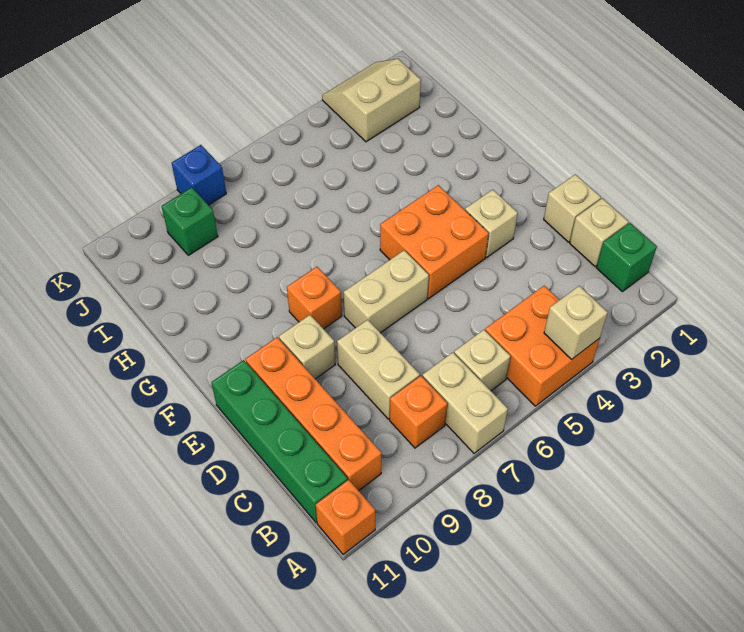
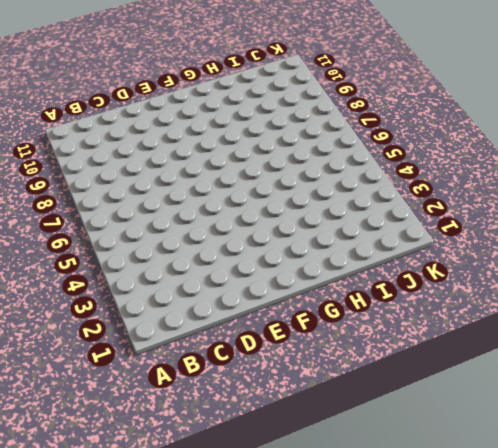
none -> orange 2x2 brick [485,286,600,406]
none -> tan 1x2 brick [422,352,508,453]
none -> orange 1x1 brick [316,480,375,554]

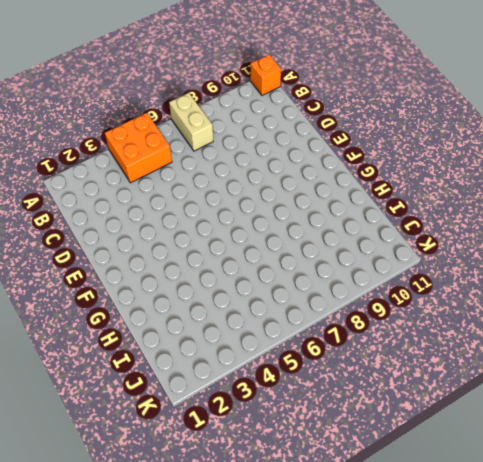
none -> green 1x1 brick [596,223,657,292]
none -> tan 1x1 brick [454,330,511,391]
none -> orange 1x1 brick [390,376,447,448]

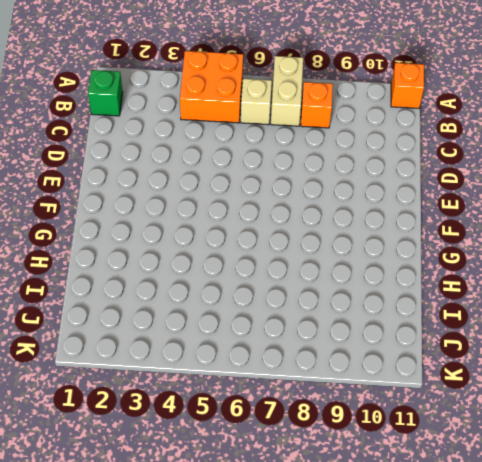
none -> orange 1x4 brick [246,337,382,491]
none -> green 1x4 brick [211,360,347,523]
none -> tan 1x1 brick [570,198,628,266]

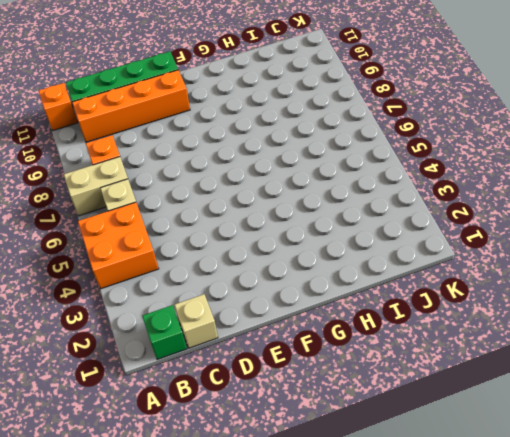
none -> tan 1x2 brick [337,320,420,419]
none -> tan 1x1 brick [544,174,601,242]
none -> tan 1x1 brick [465,190,518,258]

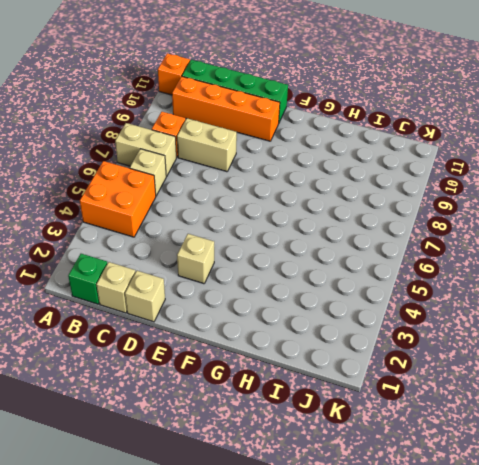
none -> orange 2x2 brick [380,185,489,299]
none -> tan 1x2 brick [344,250,429,333]
none -> tan 1x1 brick [279,315,335,379]

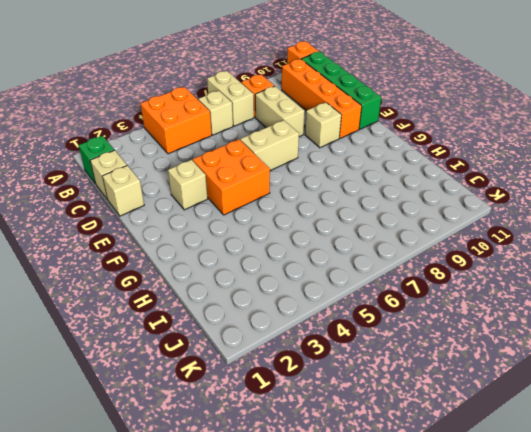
none -> orange 1x1 brick [287,267,342,329]
none -> tan 2x2 slope [322,59,421,142]
none -> green 1x1 brick [162,187,218,255]

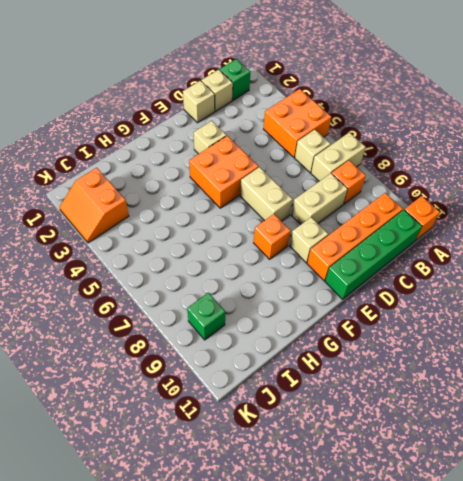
orange 2x2 slope [59,168,129,243] -> tan 2x2 slope [322,59,421,142]
none -> blue 1x1 brick [172,145,226,205]
none -> tan 1x1 brick [544,286,608,359]

